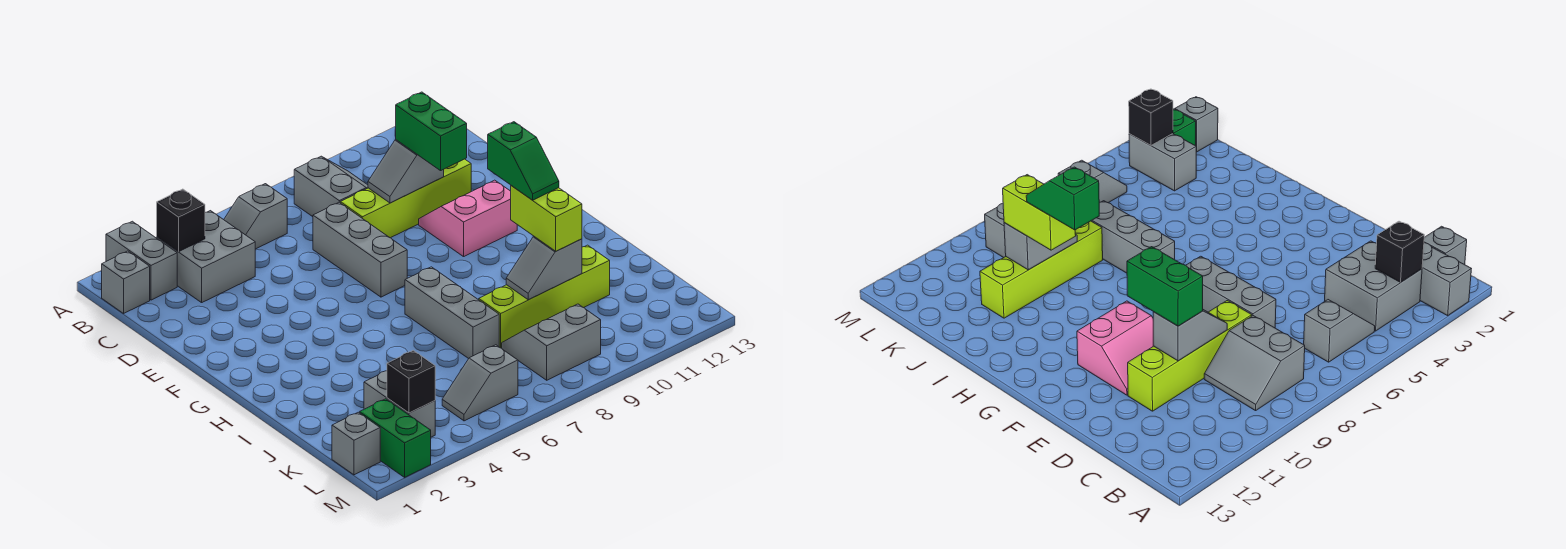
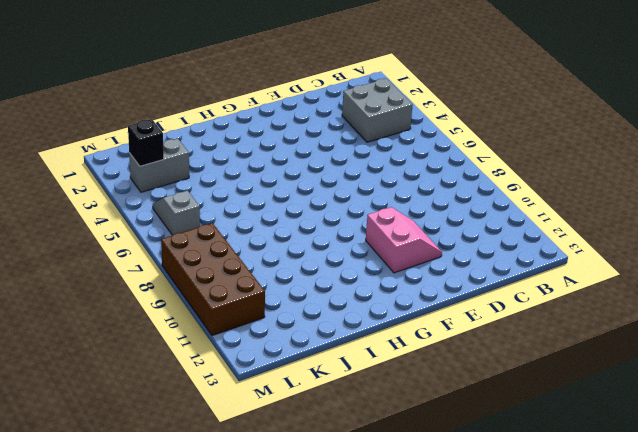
brown 2x4 brick [161,223,265,336] -> grey 2x2 slope [502,304,601,380]
none -> grey 1x2 brick [106,221,177,300]
none -> grey 1x1 brick [102,251,150,313]
none -> grey 1x2 slope [224,184,287,249]

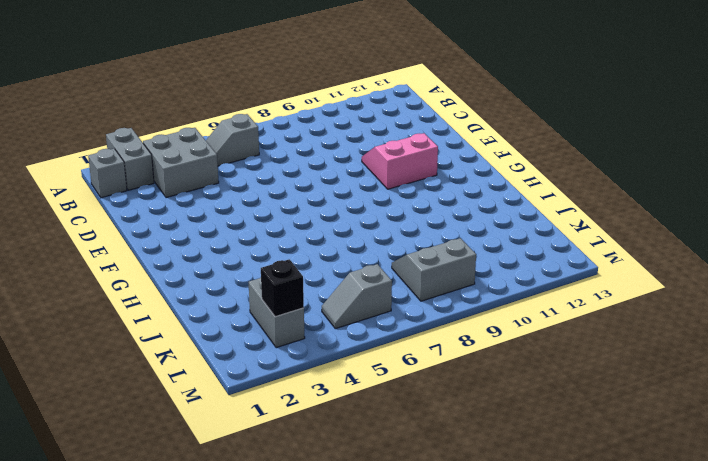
none -> grey 2x2 slope [294,156,368,217]
none -> grey 1x3 brick [313,202,407,297]
none -> lime 1x4 brick [340,159,471,238]

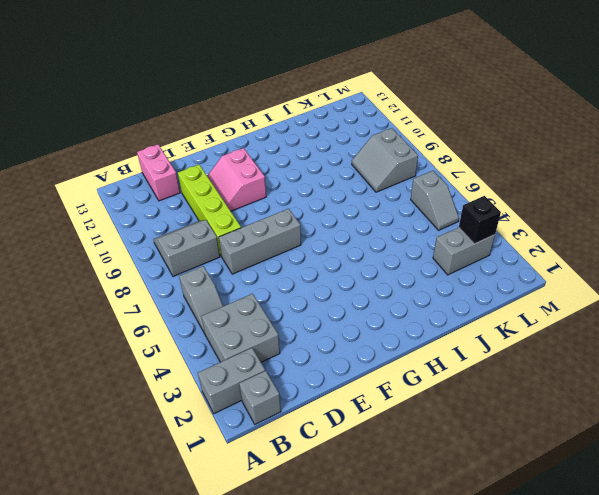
pink 1x2 brick [137,144,180,201] -> none
none -> grey 1x3 brick [405,267,499,359]
none -> lime 1x4 brick [479,245,610,348]
none -> grey 1x1 brick [332,412,380,475]

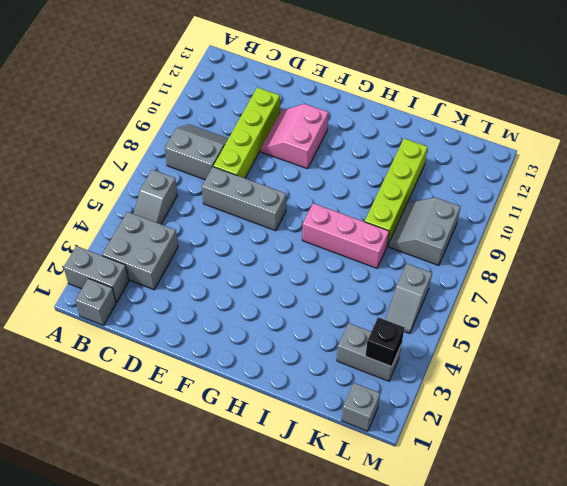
pink 1x3 brick [302,203,389,268] -> grey 1x3 brick [405,267,499,359]
none -> green 1x2 brick [360,399,431,477]
none -> black 1x1 brick [157,189,205,251]
none -> grey 1x2 slope [368,140,444,203]

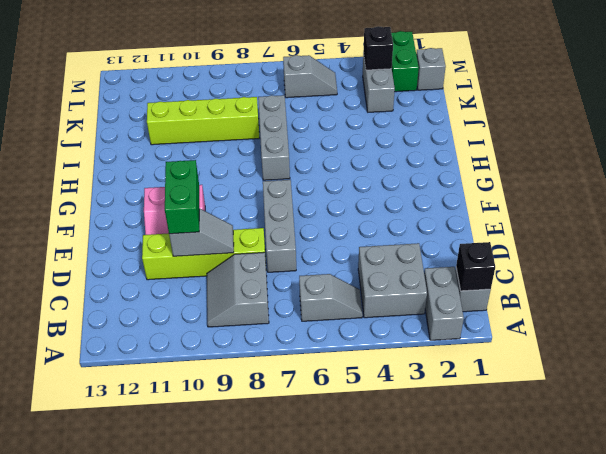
black 1x1 brick [456,242,495,291] -> black 1x1 brick moved to [157,189,205,251]
none -> grey 2x2 slope [502,304,601,380]
none -> grey 1x2 slope [506,237,582,300]
none -> lime 1x2 brick [511,186,582,251]

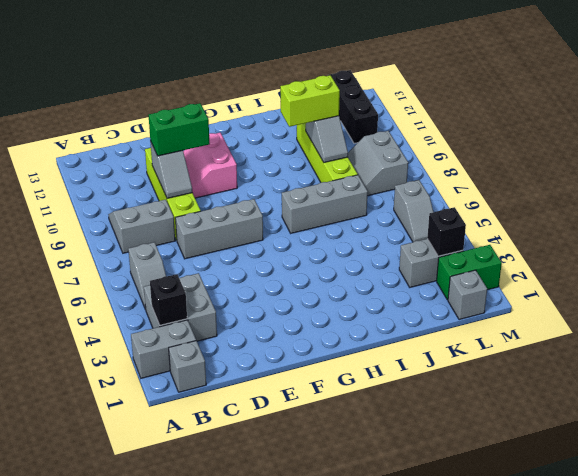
black 1x3 brick [328,70,378,143] -> none
none -> green 1x2 slope [488,122,559,200]

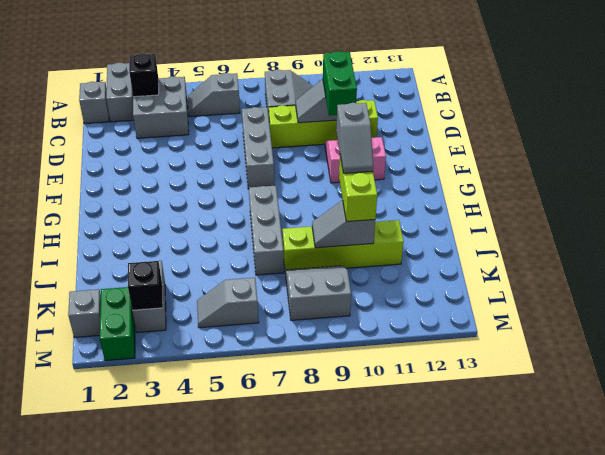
grey 1x2 slope [336,103,373,173] -> green 1x2 slope [488,122,559,200]

